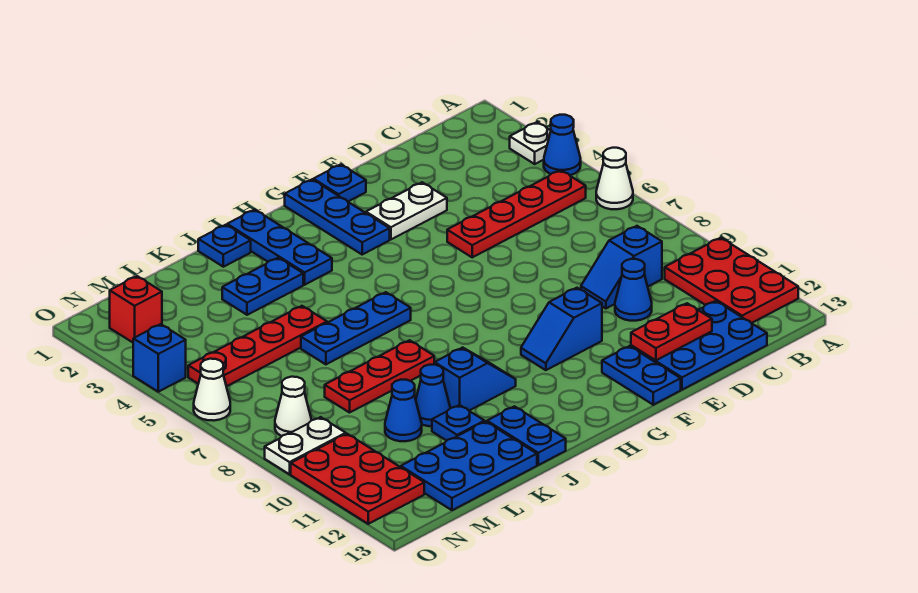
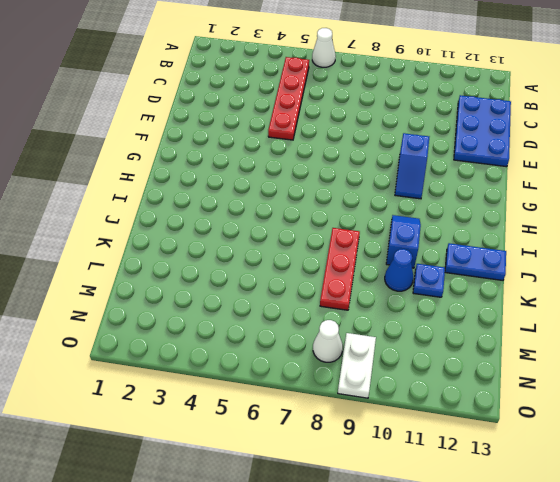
none -> white 1x1 plate [510,122,551,164]
none -> blue 1x1 cone [544,115,581,175]
none -> red 2x3 plate [665,238,798,323]
none -> blue 1x2 slope [581,226,662,308]

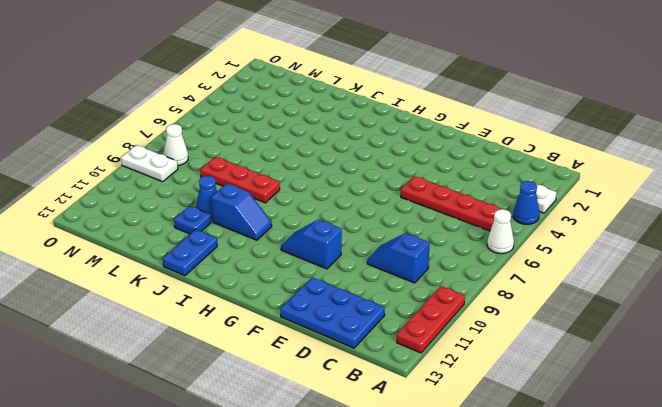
red 1x3 plate [397,286,465,353] -> red 2x3 plate [665,238,798,323]
none -> blue 1x1 cone [615,259,652,321]
none -> white 1x2 plate [366,182,447,239]
none -> blue 1x1 plate [313,164,366,202]
none -> blue 1x2 plate [602,346,681,405]

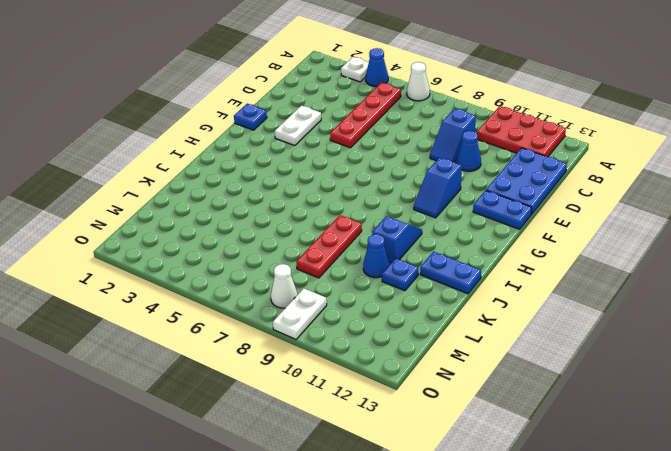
none -> blue 1x3 plate [285,180,390,254]
none -> blue 1x3 plate [227,210,332,285]
none -> blue 1x3 plate [301,292,411,364]
none -> blue 1x1 plate [198,225,251,267]

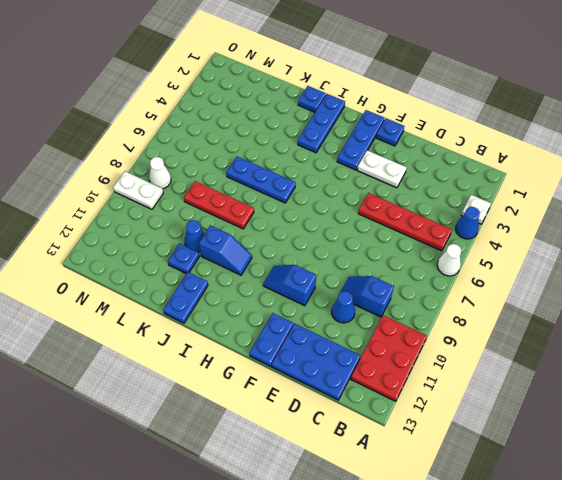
none -> blue 1x2 plate [222,258,303,315]
none -> red 1x4 plate [188,306,327,386]
none -> blue 2x3 plate [401,421,537,510]
none -> blue 1x1 cone [385,380,422,441]

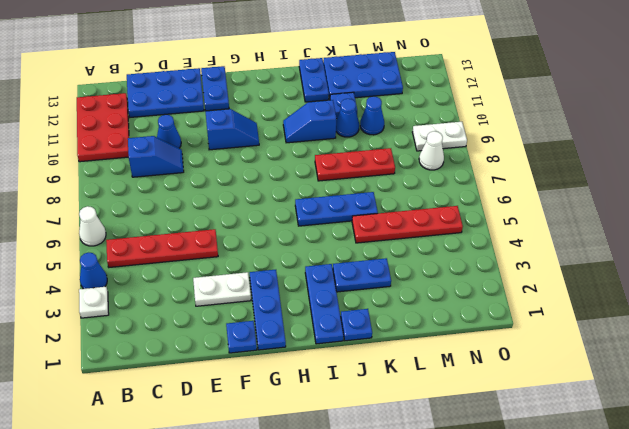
none -> red 1x1 brick [110,276,162,342]
none -> red 2x3 plate [291,434,424,524]
none -> blue 1x1 brick [133,324,186,392]
none -> white 1x1 cone [194,359,230,421]

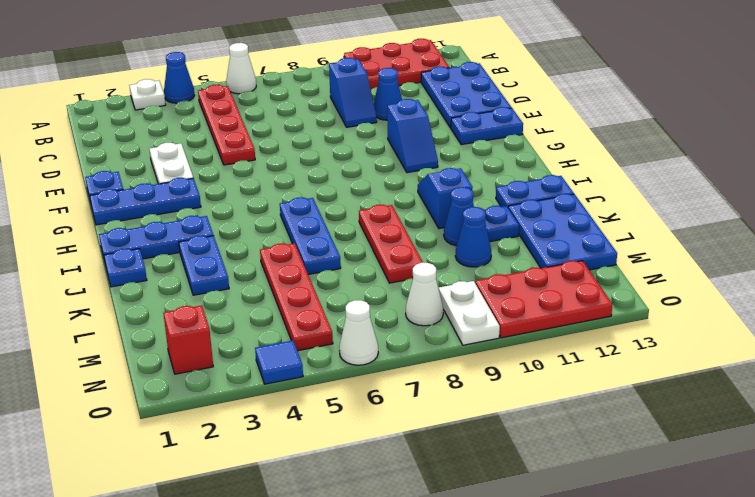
blue 1x1 tile [255,341,303,384] -> blue 1x1 brick [133,324,186,392]
none -> red 1x2 plate [631,303,712,361]

